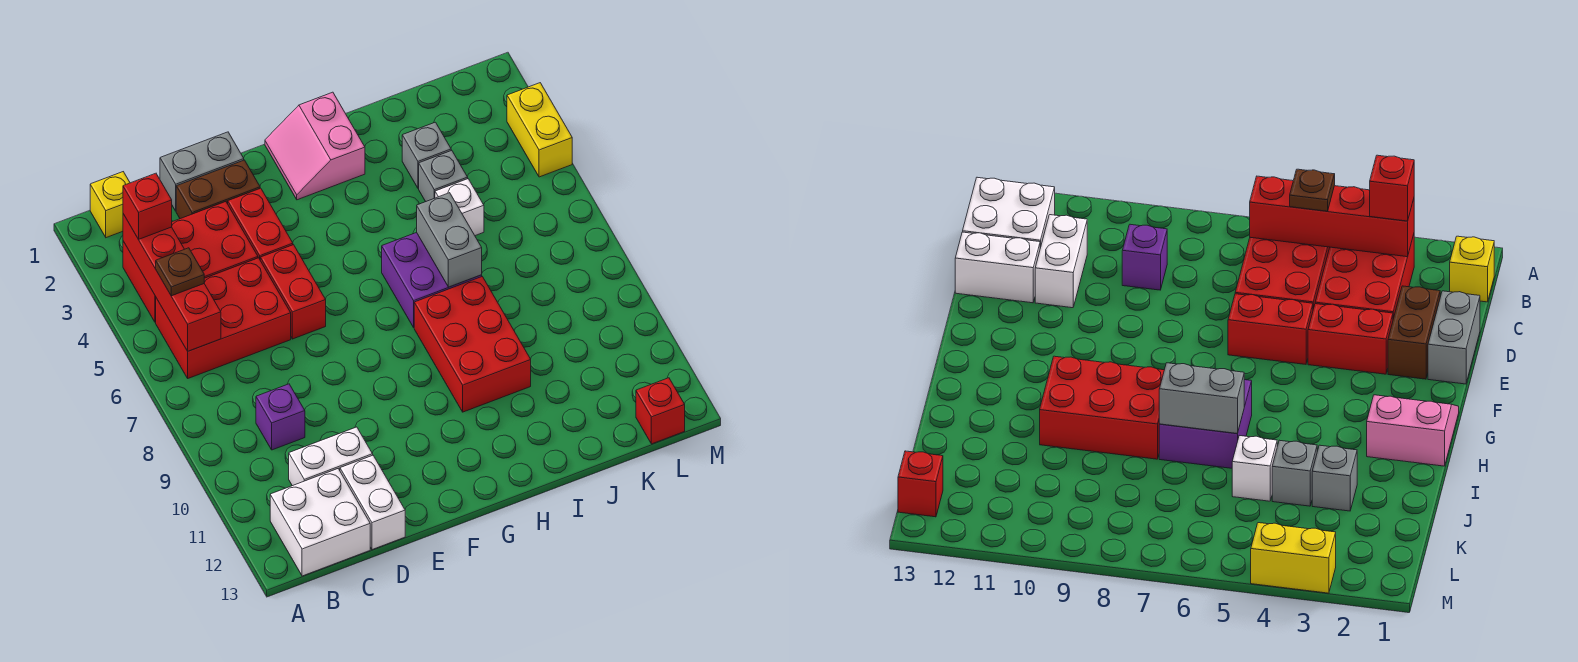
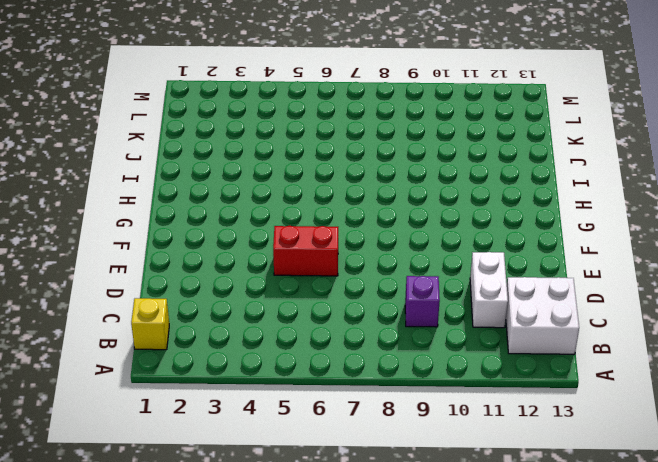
none -> red 2x3 brick [123,202,258,322]
none -> red 2x3 brick [156,258,291,378]
none -> grey 1x2 brick [160,132,244,211]

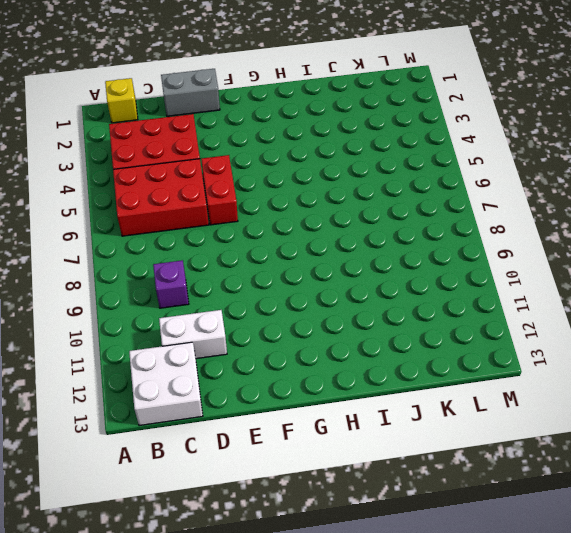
none -> brown 1x2 brick [176,160,260,219]
none -> white 1x2 brick [340,455,405,550]
none -> red 1x2 brick [228,188,293,259]

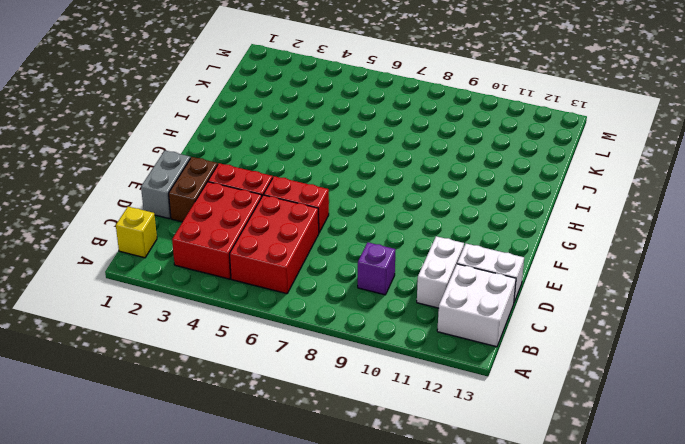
none -> pink 2x2 slope [265,92,365,200]
none -> purple 2x2 brick [382,233,482,327]
none -> red 2x3 brick [414,277,531,412]

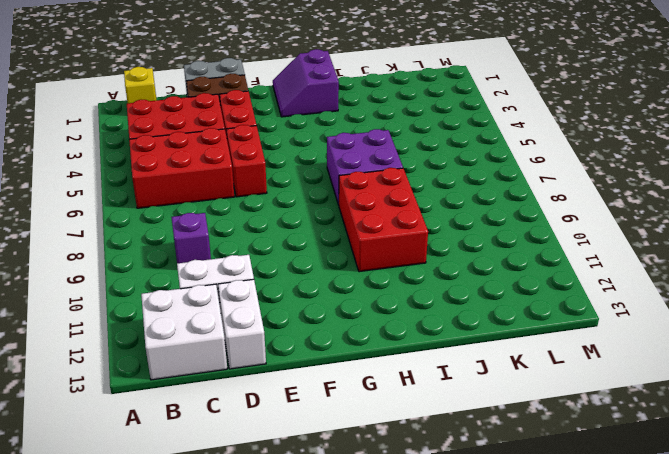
purple 2x2 slope [273,49,339,117] -> pink 2x2 slope [265,92,365,200]
none -> grey 1x1 brick [402,122,451,188]
none -> grey 1x1 brick [419,150,468,202]
none -> white 1x1 brick [435,179,484,236]

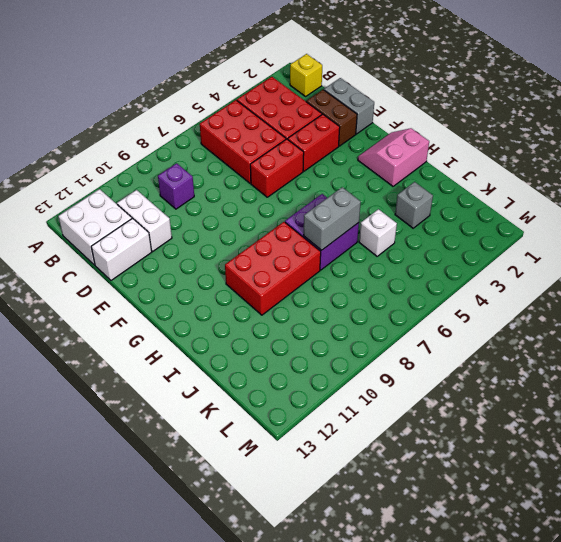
none -> grey 1x1 brick [419,150,468,202]
none -> red 1x1 brick [636,378,685,444]
none -> yellow 1x2 brick [507,83,572,177]

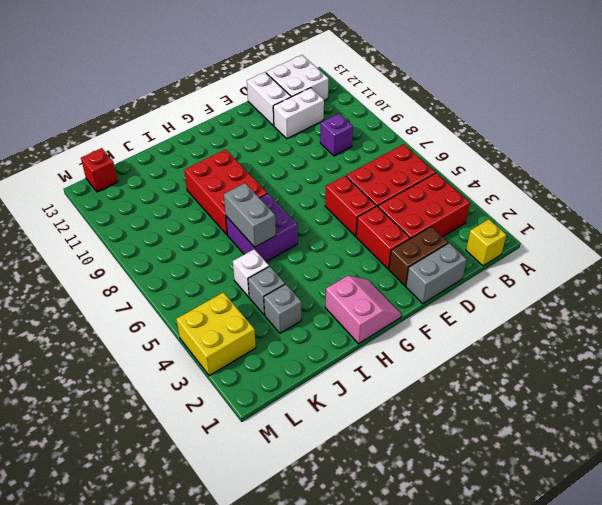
yellow 2x2 brick [176,292,256,376] -> yellow 1x2 brick [507,83,572,177]
none -> red 1x4 brick [123,214,221,351]
none -> red 1x1 brick [123,173,172,239]
none -> brown 1x1 plate [156,248,204,296]

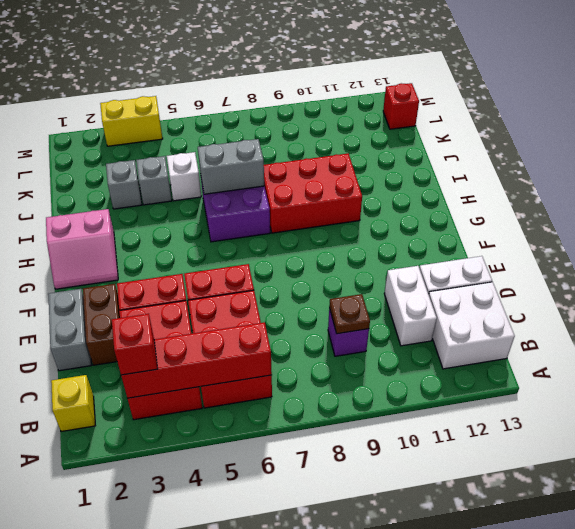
brown 1x1 plate [329,294,370,334] -> brown 1x1 plate moved to [156,248,204,296]

